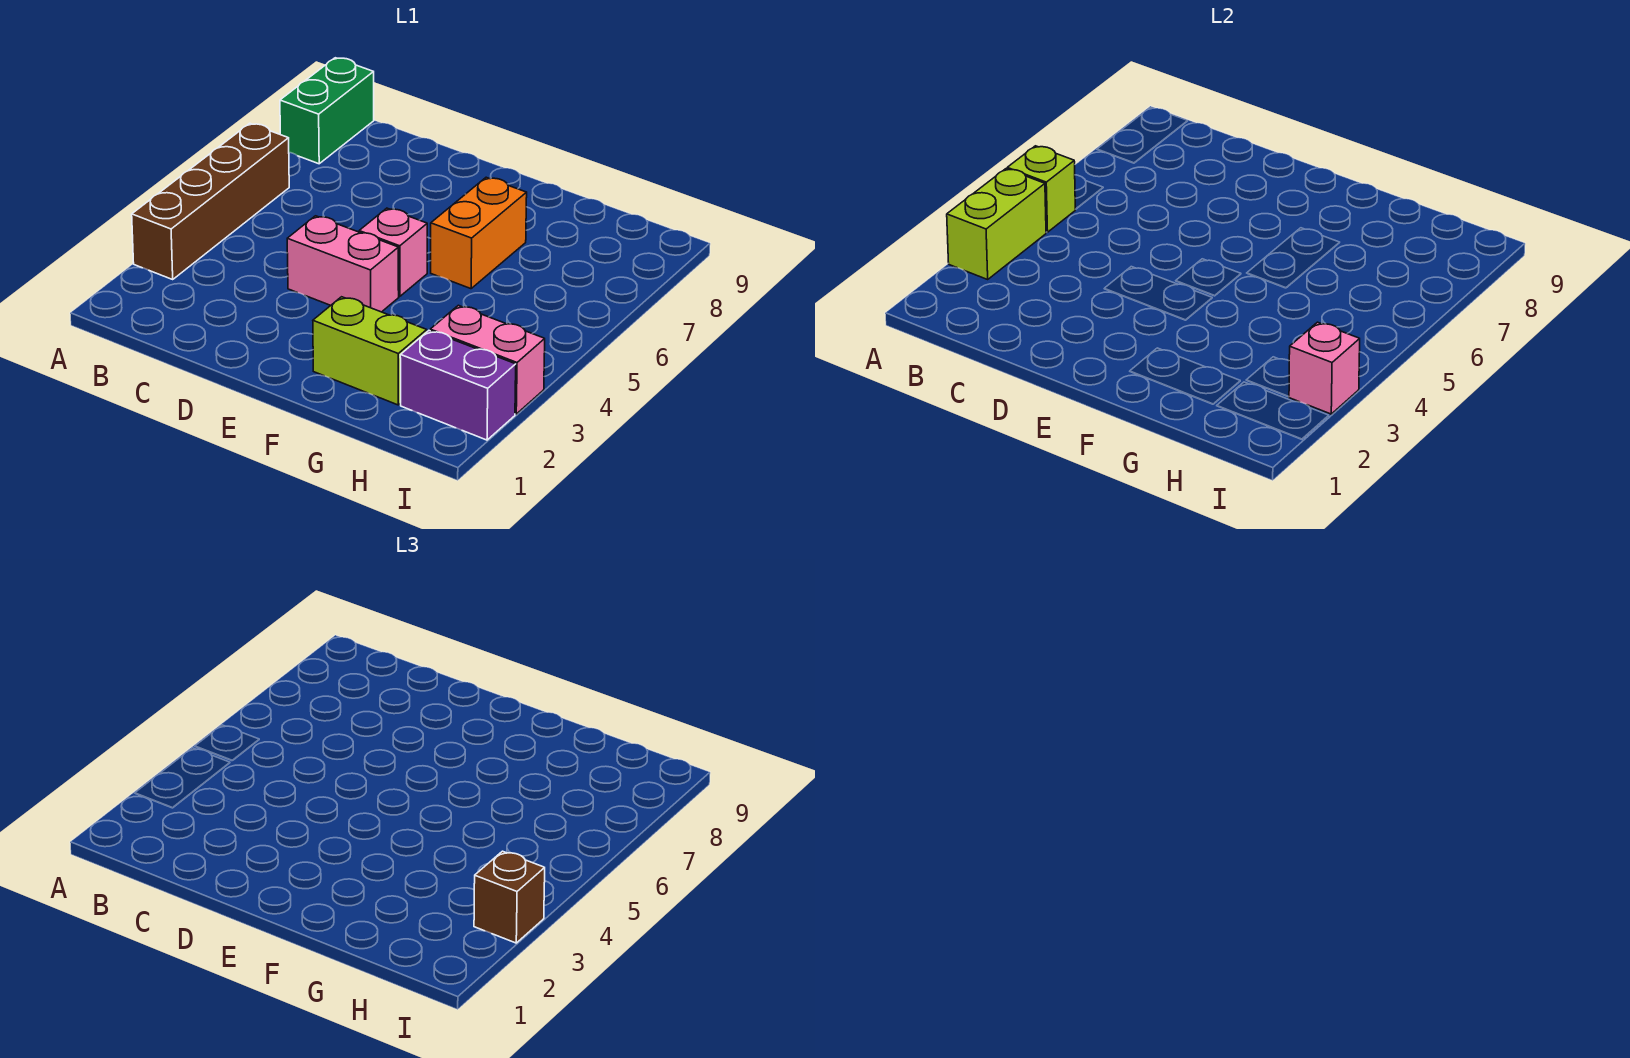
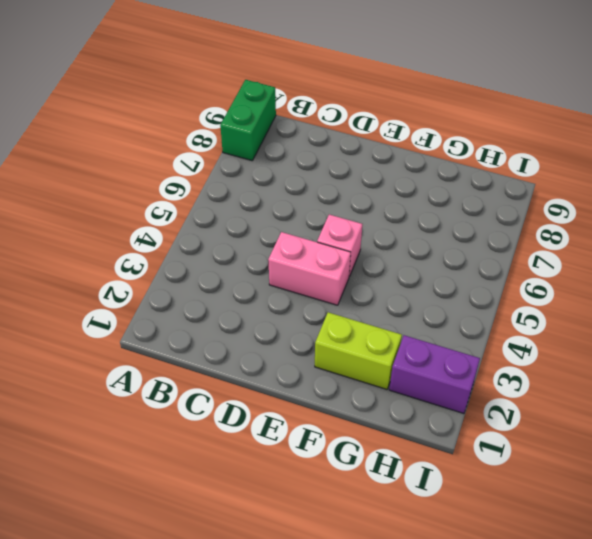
none -> brown 1x4 brick [132,123,289,279]
none -> orange 1x2 brick [431,177,527,289]
none -> pink 1x2 brick [430,305,545,414]

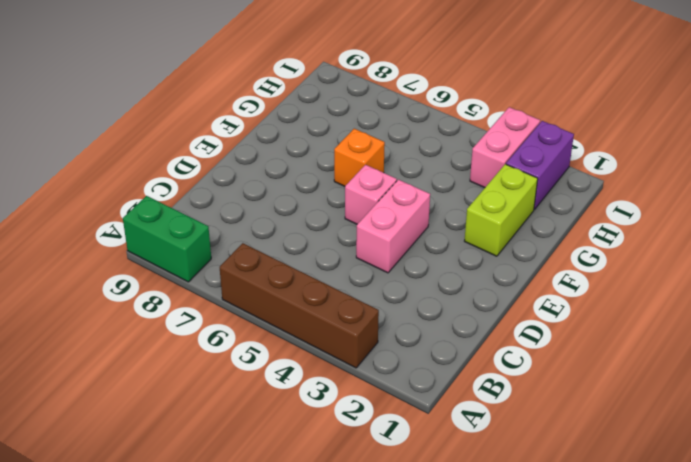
orange 1x1 brick [334,129,385,186] -> orange 1x2 brick [431,177,527,289]
none -> lime 1x2 brick [947,169,1046,279]
none -> lime 1x1 brick [1007,146,1075,232]
none -> pink 1x1 brick [1289,322,1360,414]

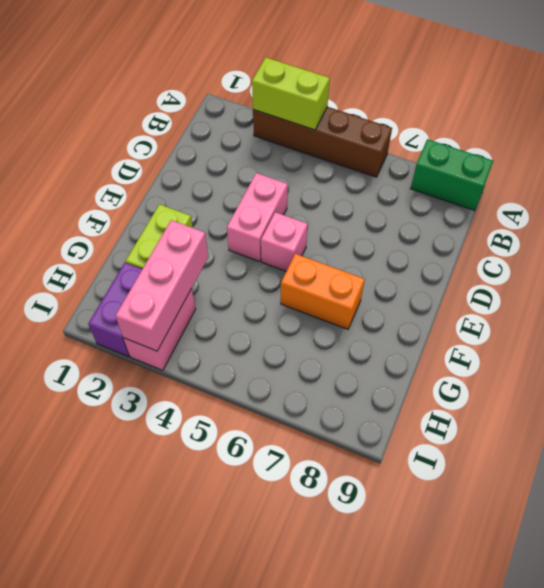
pink 1x3 brick [116,220,208,351] -> pink 1x1 brick [1289,322,1360,414]
none -> lime 1x1 brick [1007,146,1075,232]
none -> brown 1x1 brick [474,851,545,943]

